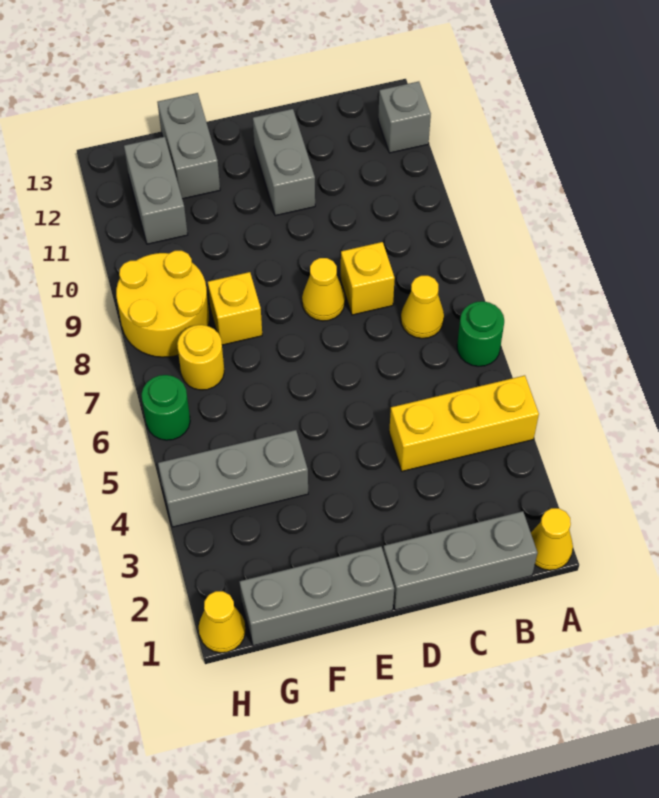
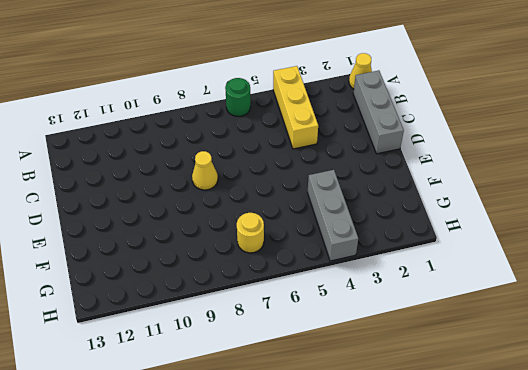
none -> grey 1x1 brick [378,82,431,153]
none -> yellow 1x1 cone [401,276,444,338]
none -> yellow 1x1 brick [341,242,395,315]

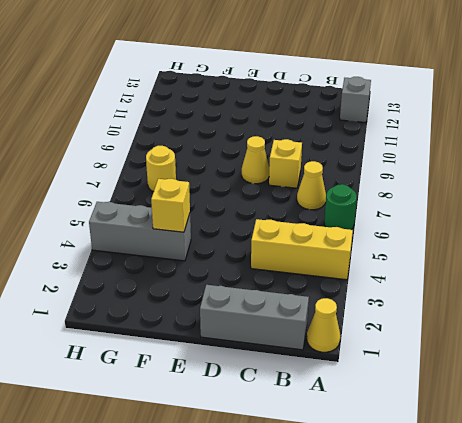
yellow 1x1 brick [151,179,190,232] -> yellow 1x1 brick moved to [208,272,262,345]
none -> grey 1x2 brick [253,109,315,216]
none -> grey 1x3 brick [239,546,394,646]
none -> grey 1x2 brick [158,93,220,199]

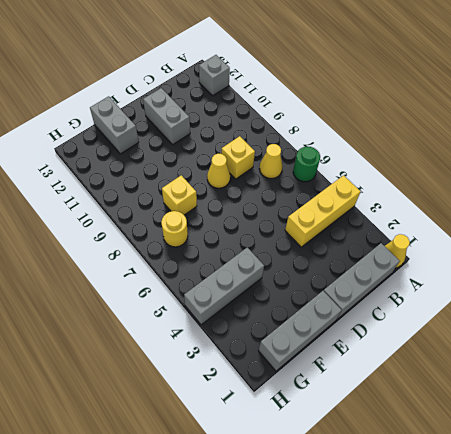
none -> yellow 2x2 round brick [116,251,209,357]
none -> grey 1x2 brick [124,137,188,244]
none -> yellow 1x1 cone [199,591,246,653]

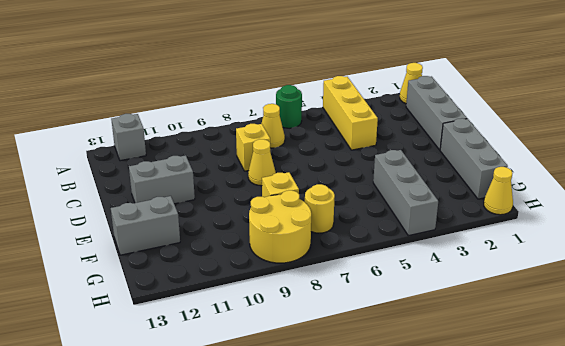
none -> grey 1x2 brick [124,137,188,244]
none -> green 1x1 round brick [142,375,190,440]

